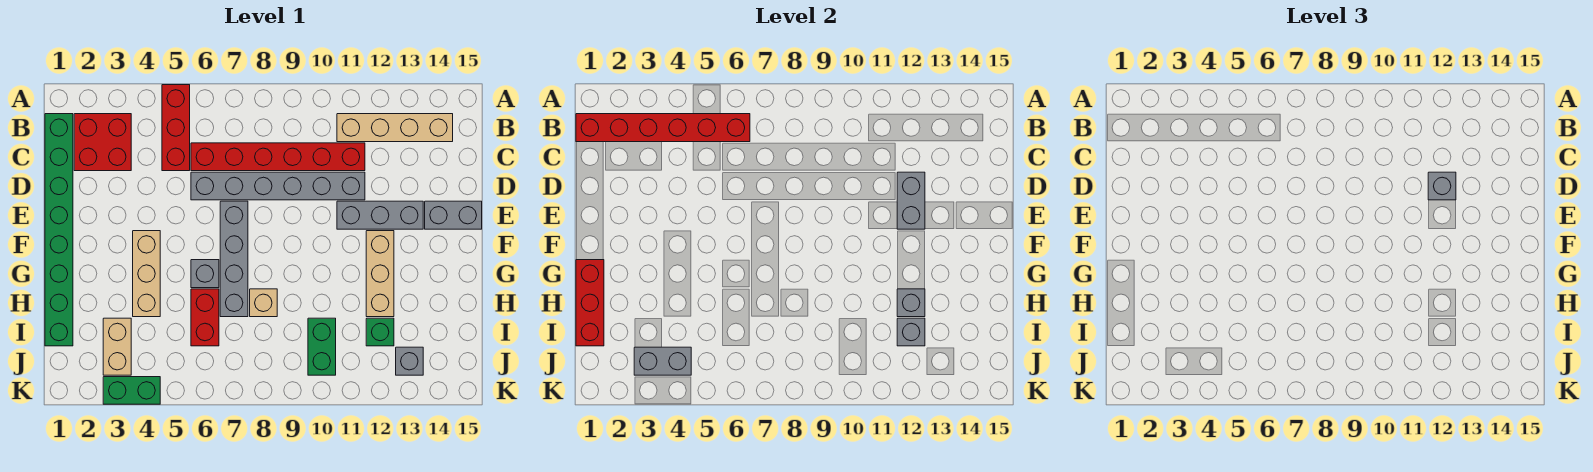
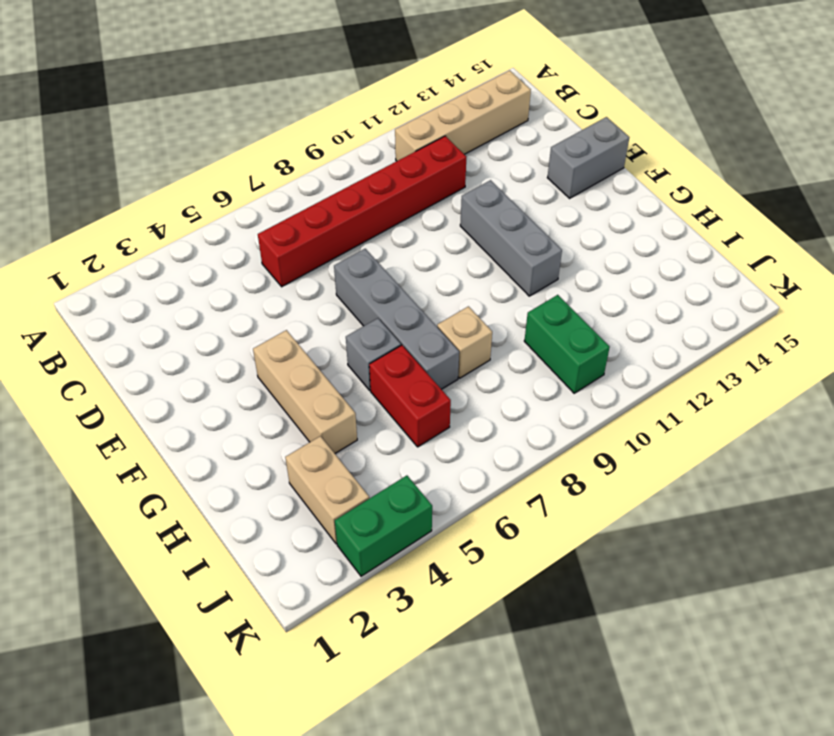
grey 1x3 brick [460,180,562,296] -> grey 1x3 brick turned to [337,201,423,229]
none -> red 1x3 brick [162,85,190,171]
none -> green 1x8 brick [45,114,73,346]
none -> red 2x2 brick [74,114,131,171]

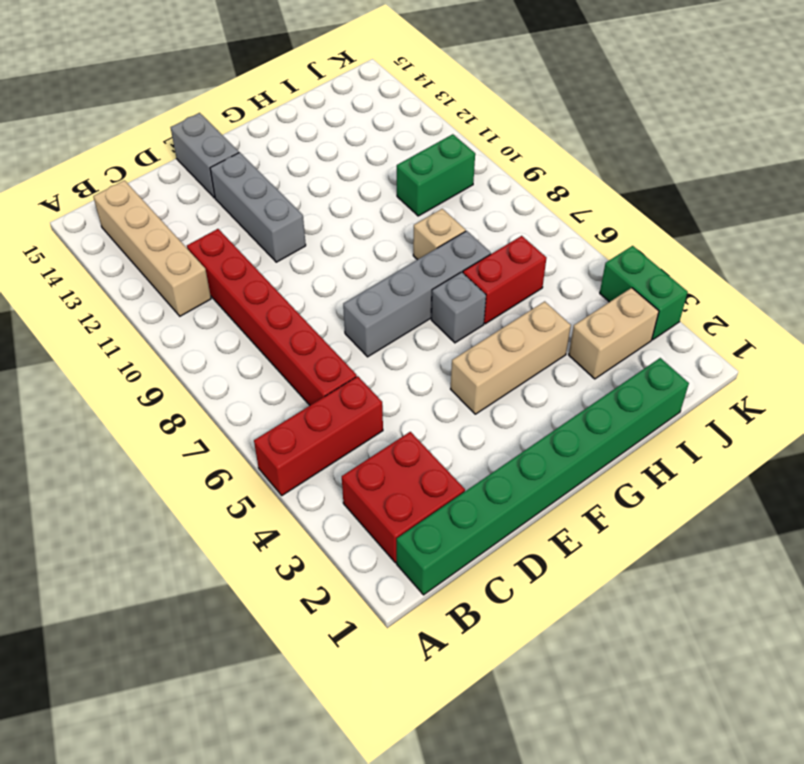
none -> grey 1x6 brick [191,172,365,200]
none -> tan 1x3 brick [366,231,394,317]
none -> green 1x1 brick [366,318,394,346]

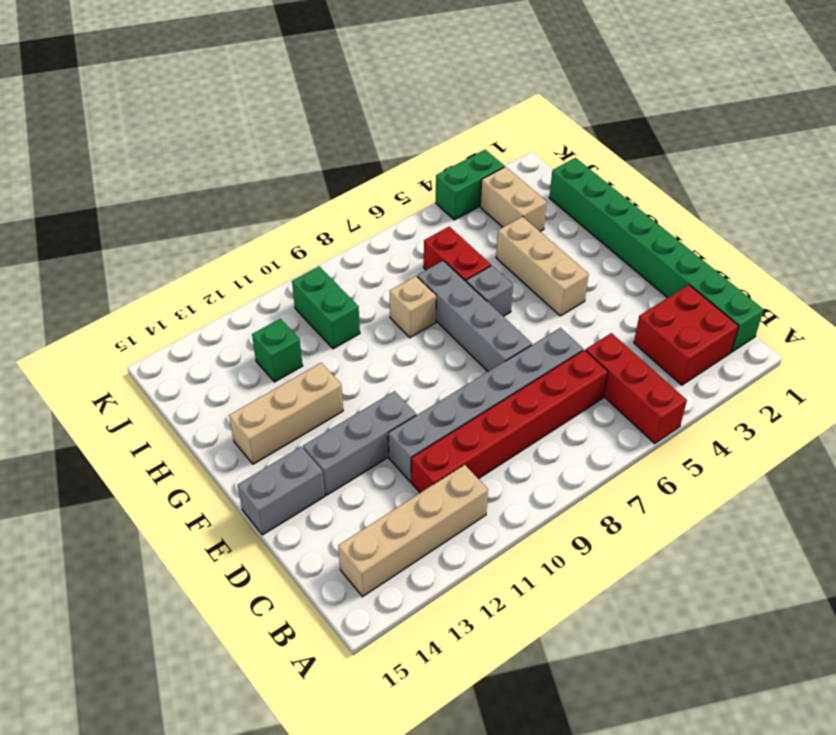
tan 1x3 brick [229,363,343,464] -> tan 1x3 brick turned to [366,231,394,317]
none -> grey 1x1 brick [396,347,423,375]
none -> red 1x6 brick [576,114,750,142]
none -> grey 1x2 brick [897,172,925,229]

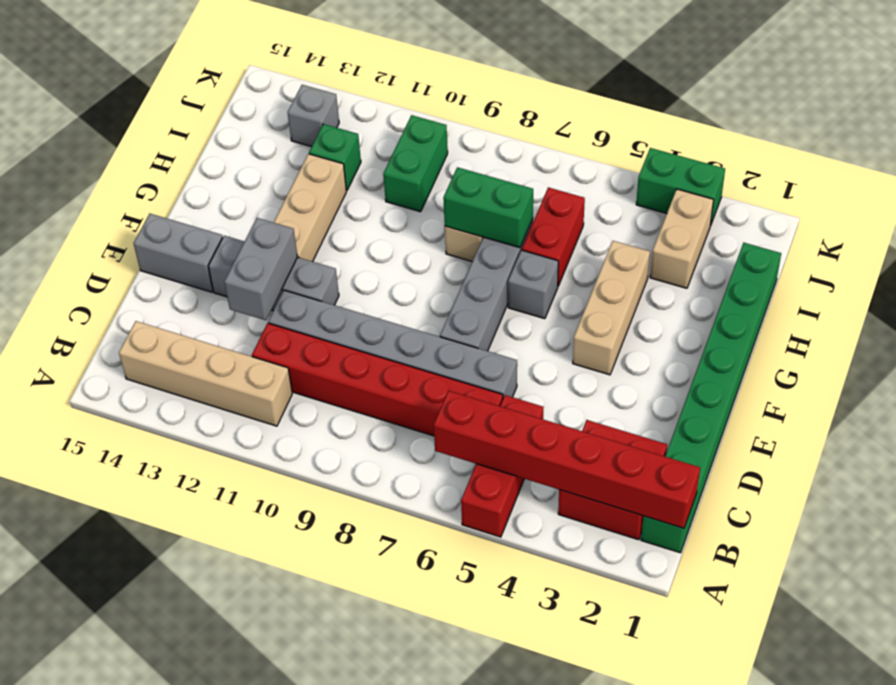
green 1x2 brick [443,167,533,248] -> none
none -> red 1x3 brick [576,260,604,346]
none -> grey 1x1 brick [897,289,925,317]
none -> grey 1x1 brick [897,318,925,346]

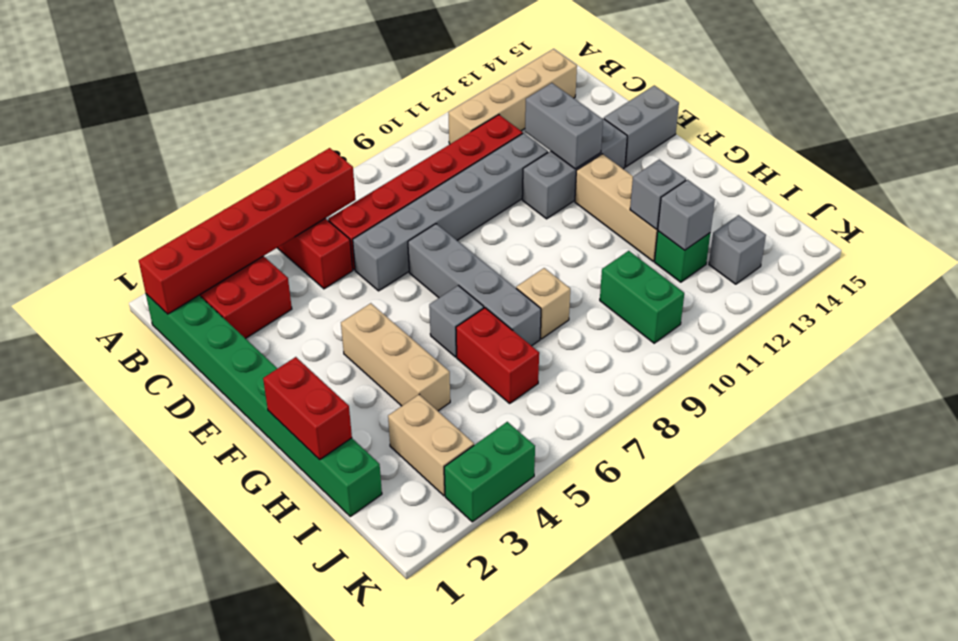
red 1x2 brick [263,357,352,460] -> red 1x3 brick [576,260,604,346]
none -> grey 1x2 brick [634,347,691,375]
none -> grey 1x1 brick [1428,172,1456,200]

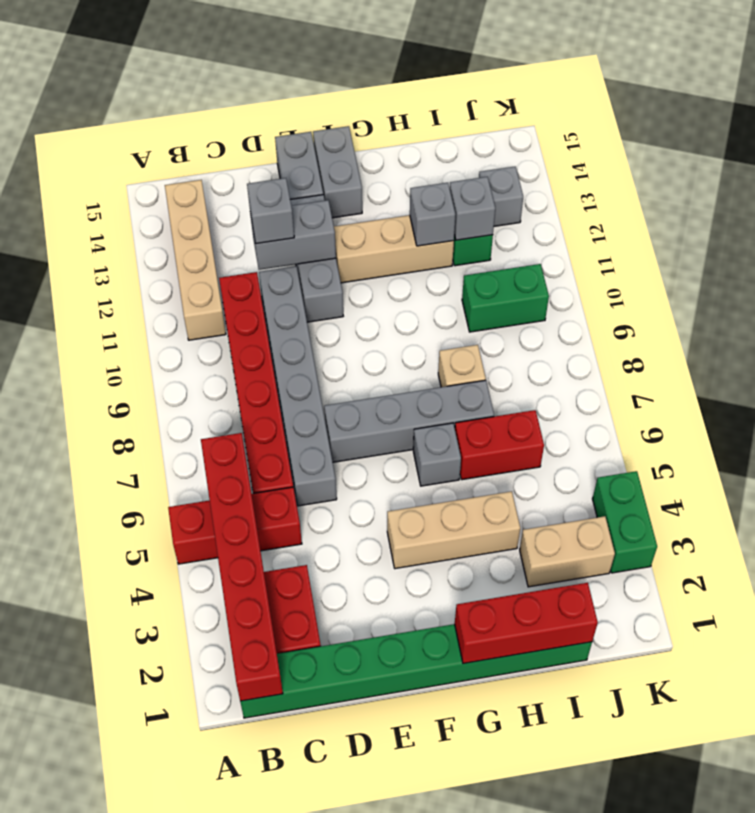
grey 1x2 brick [313,126,362,218] -> grey 1x2 brick moved to [634,347,691,375]

